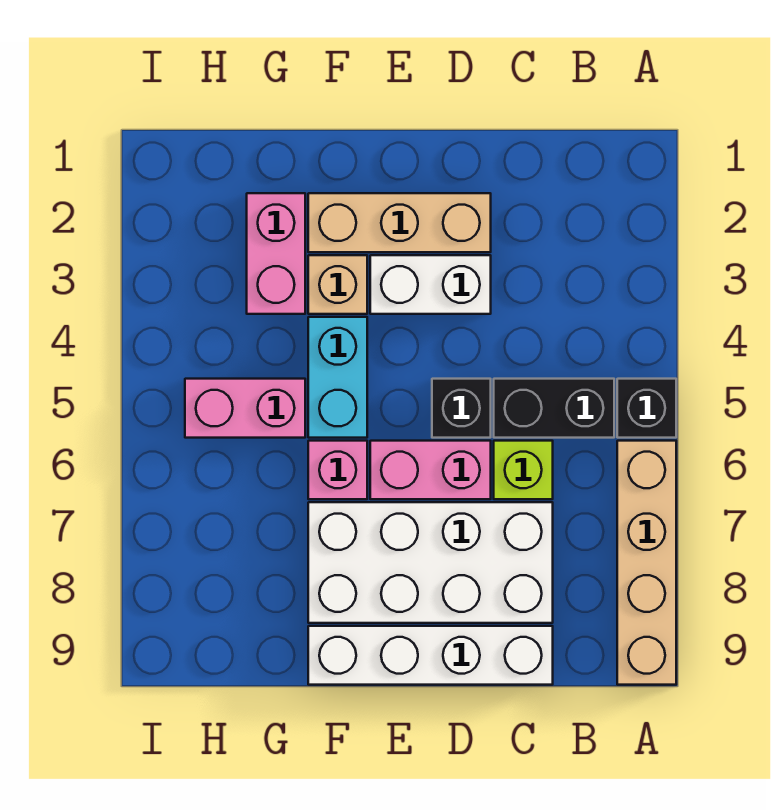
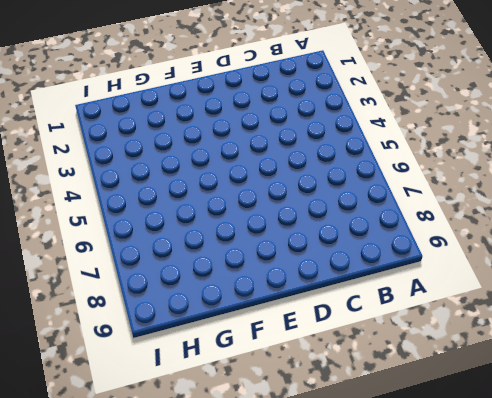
none -> black 1x1 brick [617,379,676,438]
none -> tan 1x4 brick [617,441,676,685]
none -> black 1x2 brick [494,379,614,438]

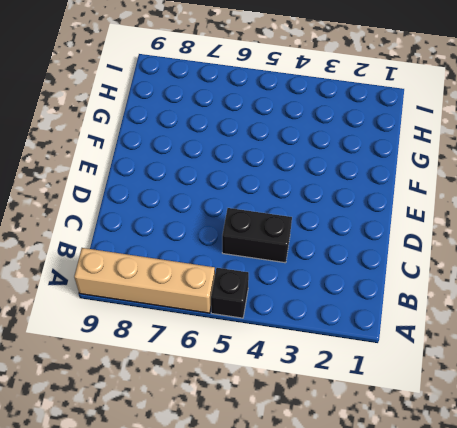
black 1x2 brick [222,208,292,263] -> black 1x2 brick turned to [494,379,614,438]
none -> lime 1x1 brick [494,441,553,499]
none -> white 2x4 brick [308,502,553,623]
none -> white 1x4 brick [308,626,553,685]

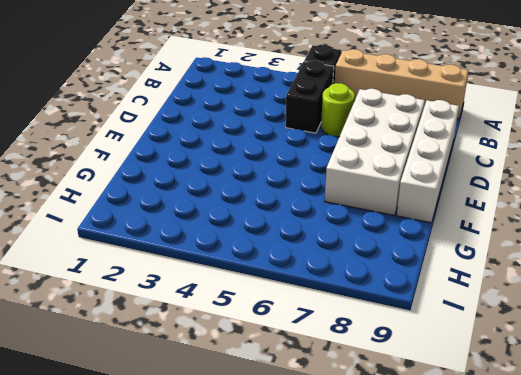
lime 1x1 round brick [321,83,355,137] -> lime 1x1 brick [494,441,553,499]
none -> tan 1x3 brick [308,193,491,252]
none -> white 1x2 brick [370,255,491,314]
none -> black 1x1 brick [432,379,491,438]

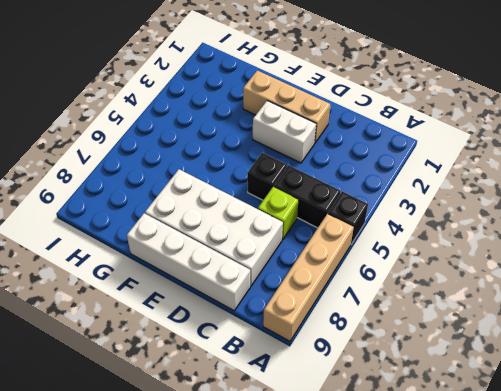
none -> pink 1x2 brick [370,441,491,499]
none -> tan 1x1 brick [308,255,367,314]
none -> cyan 1x2 brick [308,317,367,438]

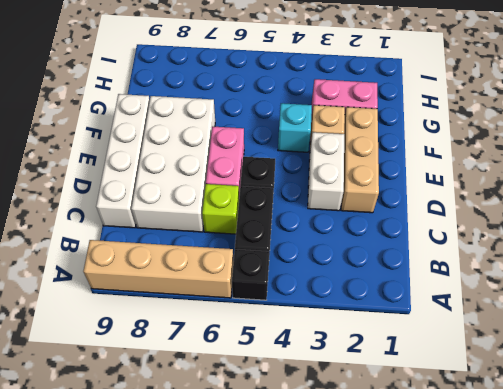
cyan 1x1 brick [278,103,312,152] -> cyan 1x2 brick [308,317,367,438]
none -> pink 1x1 brick [308,441,367,499]
none -> pink 1x2 brick [185,379,305,438]

